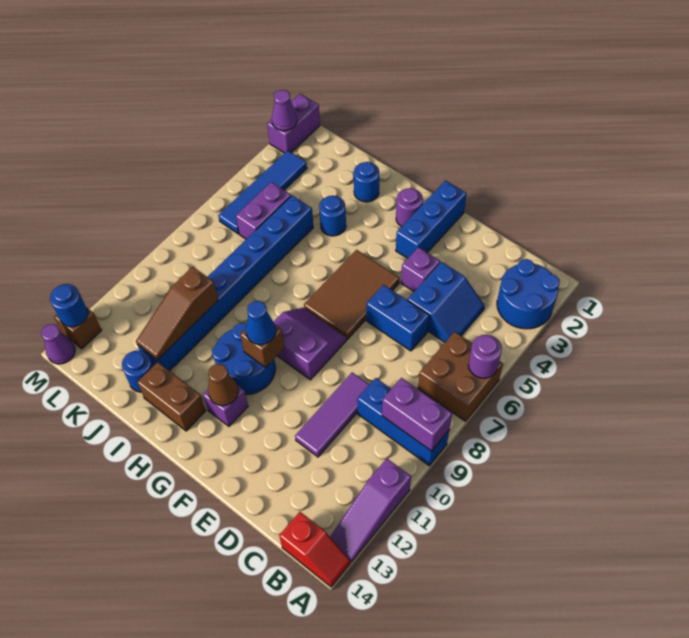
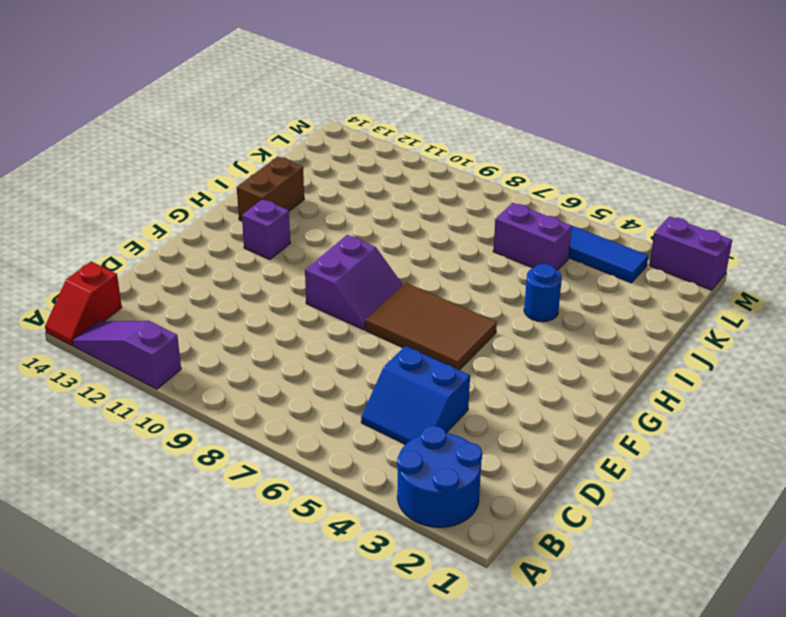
none -> brown 2x2 brick [418,332,503,421]
none -> blue 1x3 brick [357,378,449,466]
none -> blue 1x2 brick [366,285,429,351]
none -> purple 1x3 tile [295,373,369,457]

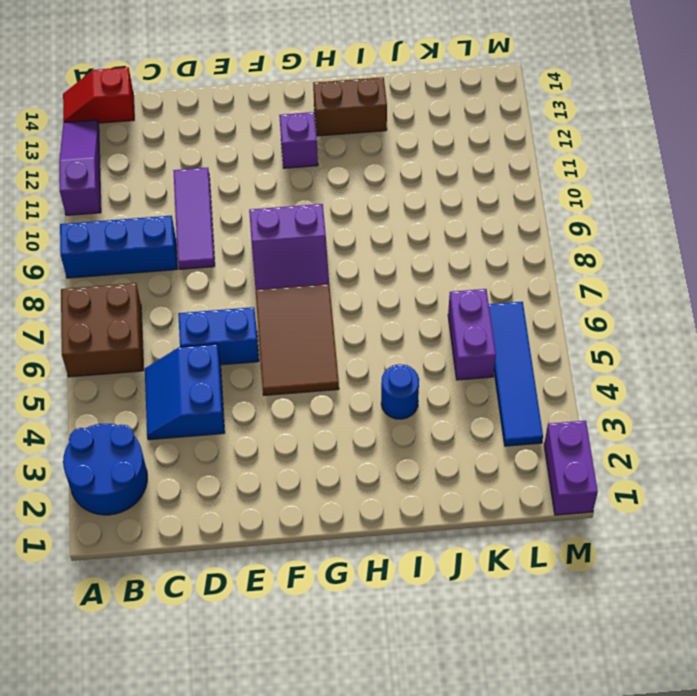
none -> purple 1x1 brick [401,247,440,291]
none -> blue 1x3 brick [396,181,467,258]
none -> purple 1x1 round brick [396,188,423,227]
none -> blue 2x2 round brick [212,323,275,395]

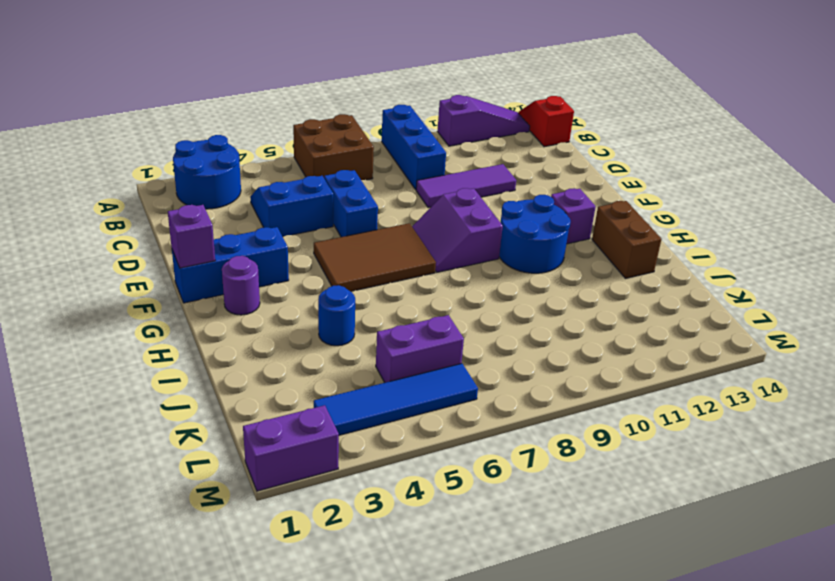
purple 1x1 brick [168,205,215,268] -> purple 1x1 brick moved to [401,247,440,291]
none -> blue 1x1 round brick [354,162,379,202]
none -> blue 1x8 brick [138,196,313,371]
none -> blue 1x1 round brick [122,351,153,392]
none -> brown 1x1 brick [54,307,102,349]

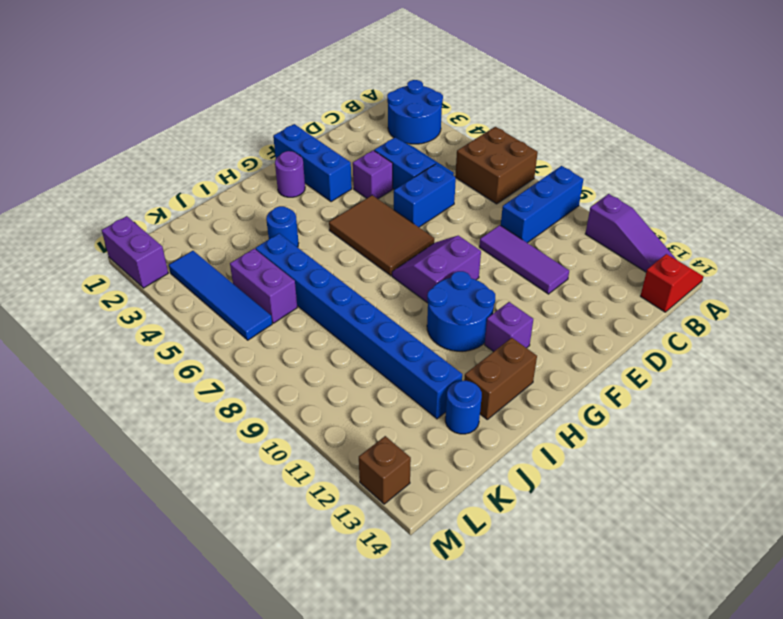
none -> blue 1x1 round brick [354,162,379,202]
none -> purple 1x1 cone [41,324,75,364]
none -> purple 1x1 round brick [468,335,502,378]
none -> purple 1x2 brick [382,378,452,451]

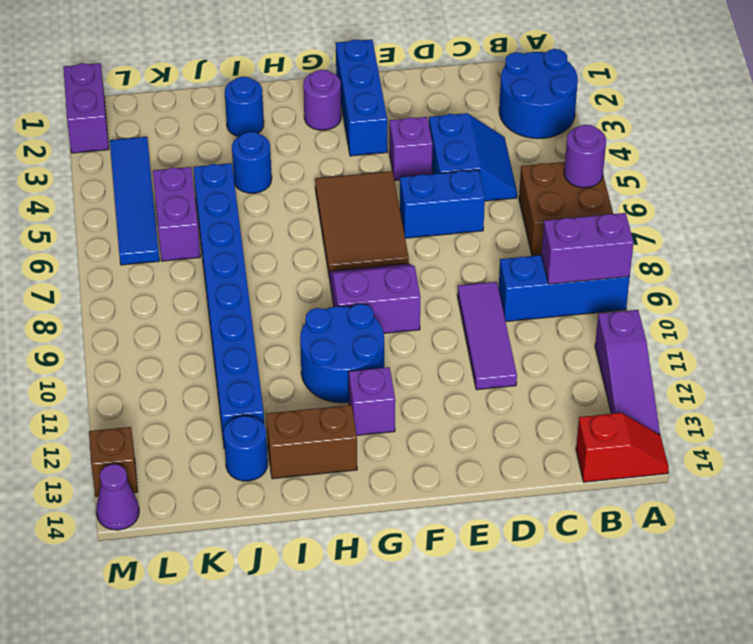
none -> brown 1x1 brick [240,325,285,368]
none -> brown 1x1 cone [208,364,238,406]
none -> brown 1x3 slope [136,267,218,360]
none -> purple 1x1 cone [272,90,297,131]

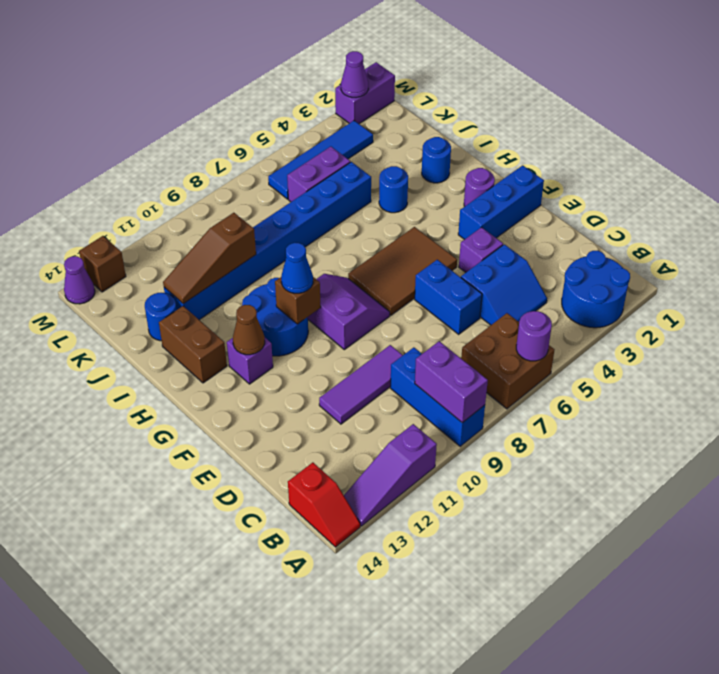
none -> blue 1x1 round brick [50,284,88,327]

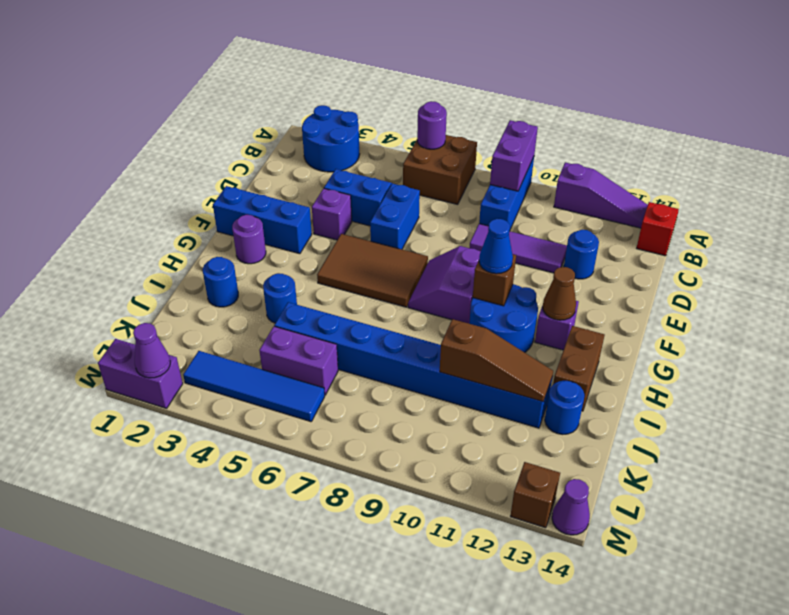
blue 1x1 round brick [564,230,599,279] -> blue 1x1 round brick moved to [50,284,88,327]

